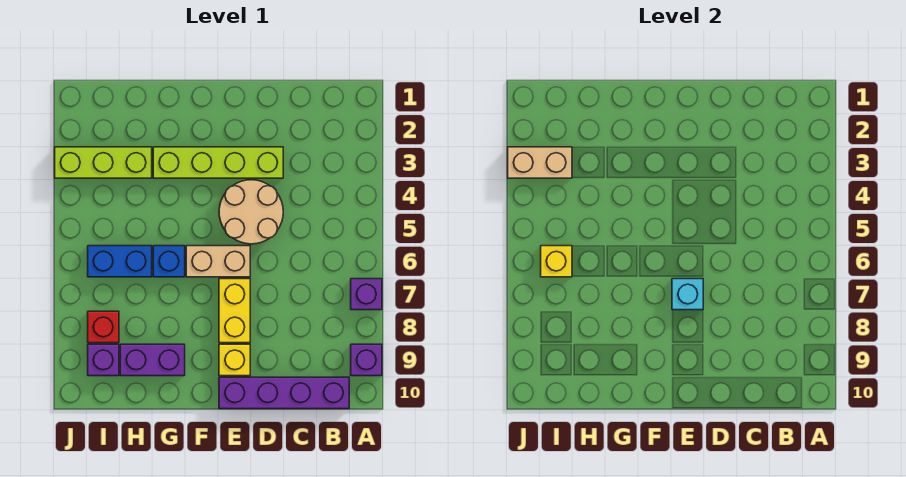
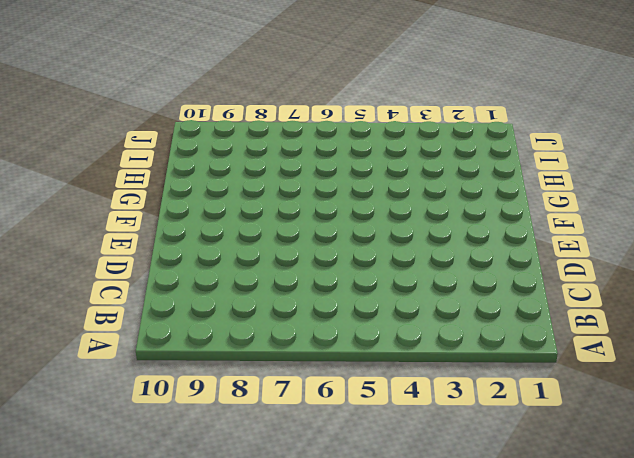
none -> purple 1x1 brick [351,279,382,310]
none -> purple 1x1 brick [351,344,382,376]
none -> purple 1x4 brick [219,377,349,409]

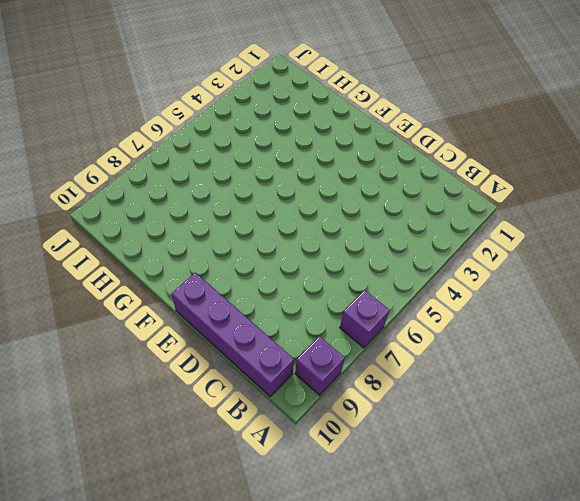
none -> lime 1x4 brick [153,147,283,178]
none -> tan 2x2 round brick [219,180,283,244]
none -> tan 1x2 brick [186,246,250,277]

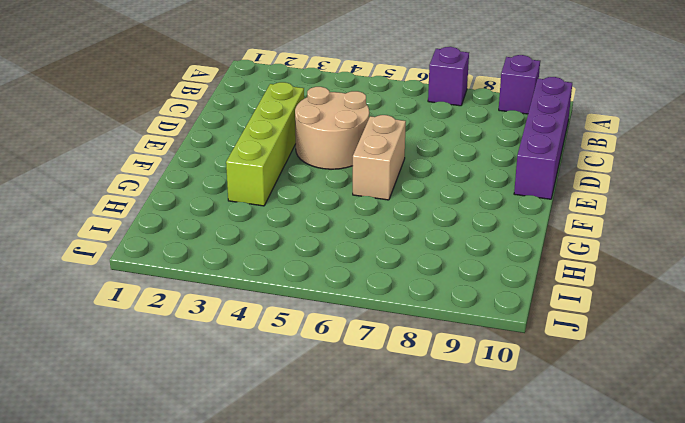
none -> yellow 1x2 brick [219,279,250,343]
none -> yellow 1x1 brick [219,344,250,376]
none -> blue 1x1 brick [153,246,185,277]

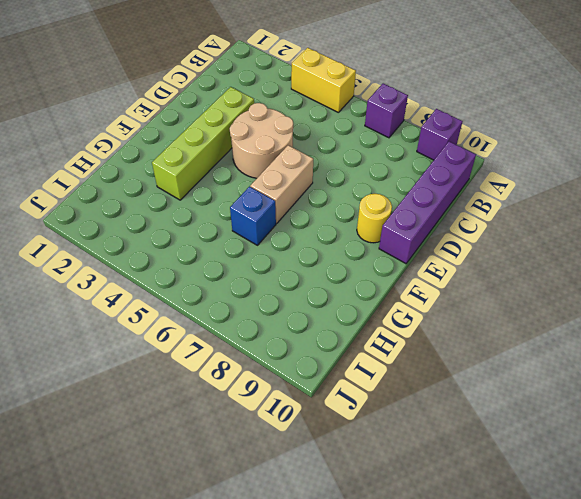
yellow 1x2 brick [291,48,356,113] -> yellow 1x2 brick moved to [219,279,250,343]
yellow 1x1 round brick [357,194,392,243] -> yellow 1x1 brick [219,344,250,376]
none -> purple 1x2 brick [120,344,185,376]
none -> lime 1x3 brick [55,147,152,178]
none -> blue 1x2 brick [88,246,152,277]

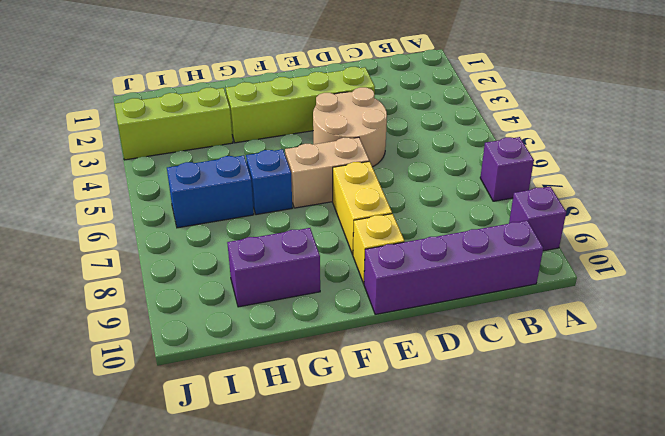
none -> red 1x1 brick [88,311,119,343]
none -> purple 1x1 brick [88,344,119,376]
none -> cyan 1x1 brick [672,279,703,310]

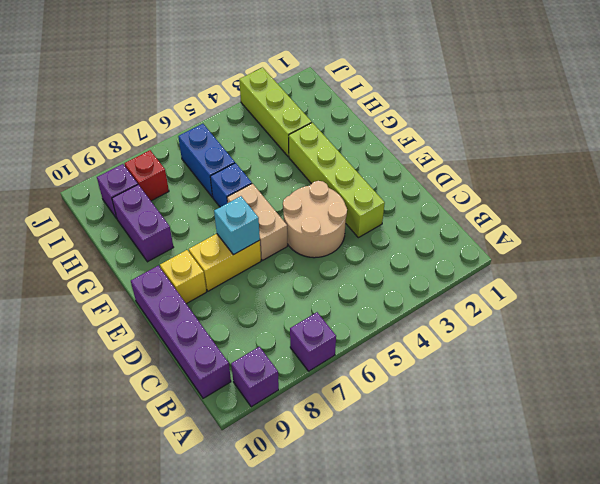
none -> tan 1x2 brick [508,147,572,178]
none -> yellow 1x1 brick [541,246,572,277]

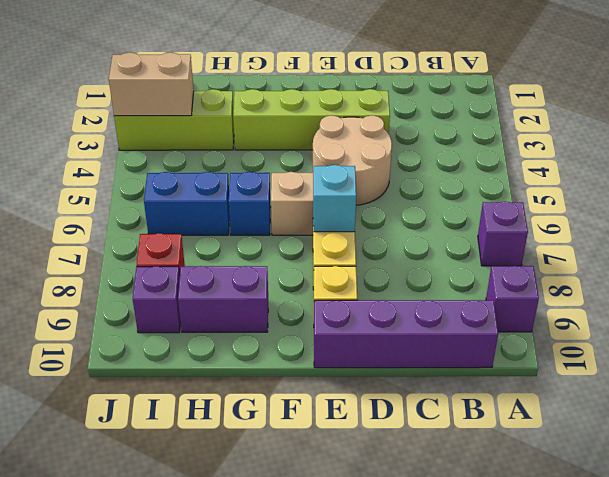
none -> yellow 1x1 brick [541,246,572,277]

